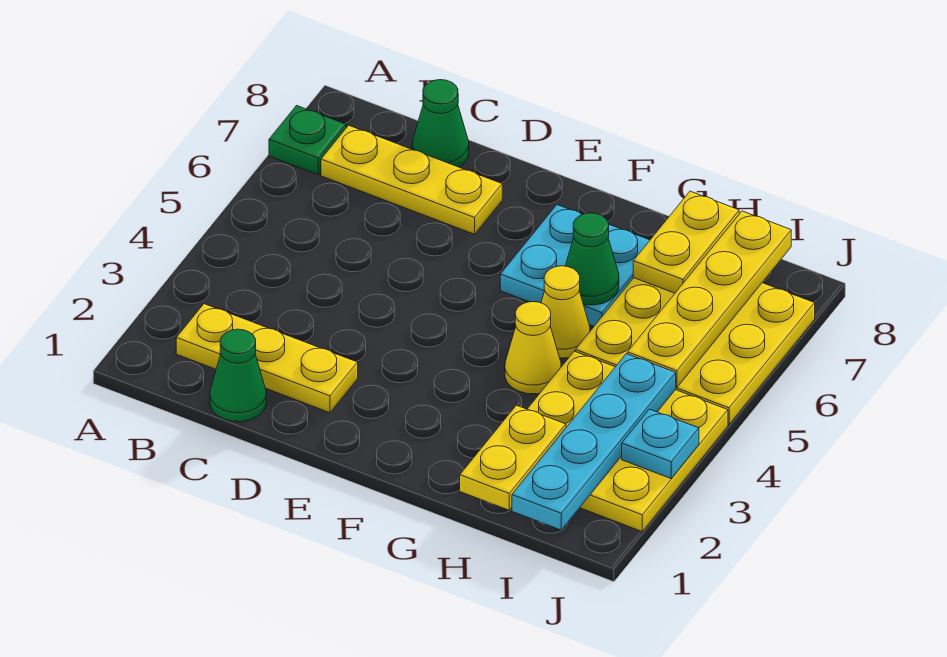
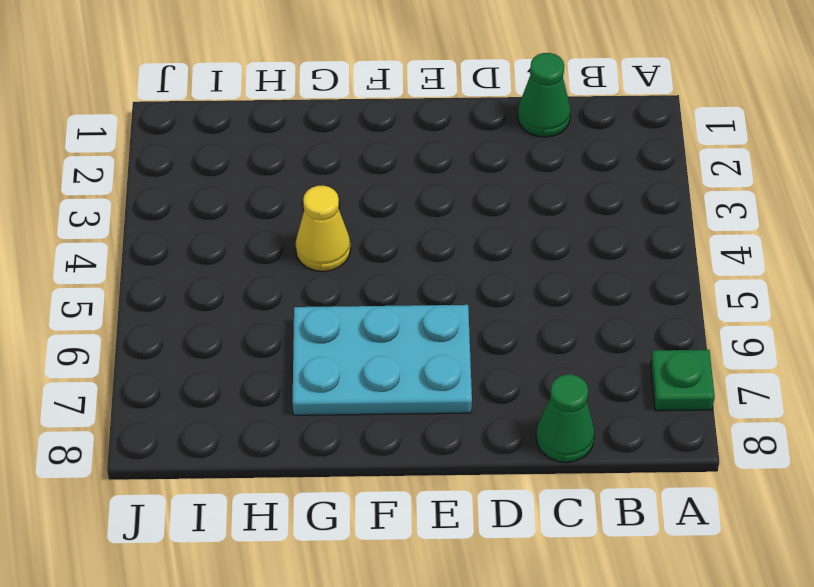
cyan 2x3 plate [293,305,472,415] -> cyan 2x2 plate [500,205,650,326]
none -> yellow 1x3 plate [176,304,358,413]
none -> yellow 1x3 plate [321,125,502,234]
none -> yellow 1x1 cone [541,266,590,358]

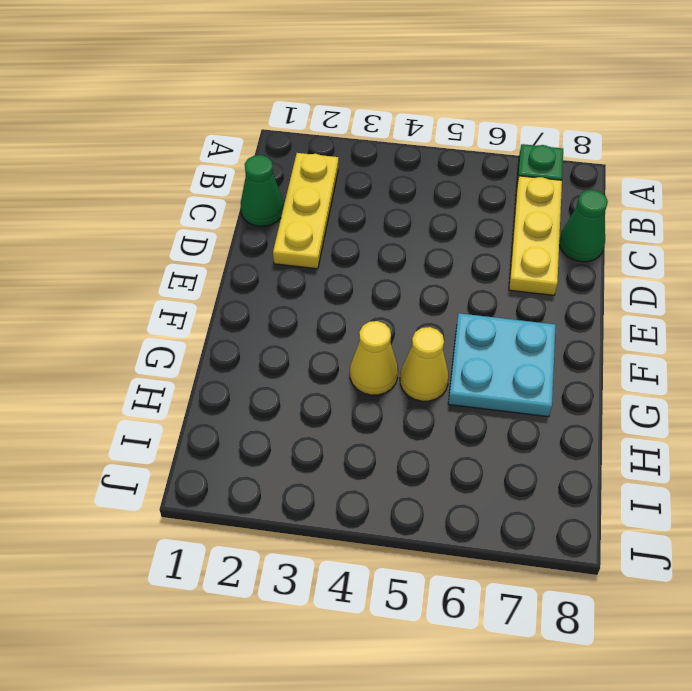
none -> yellow 3x3 plate [528,351,728,531]
none -> yellow 3x3 plate [576,278,815,424]
none -> green 1x1 cone [565,213,619,305]

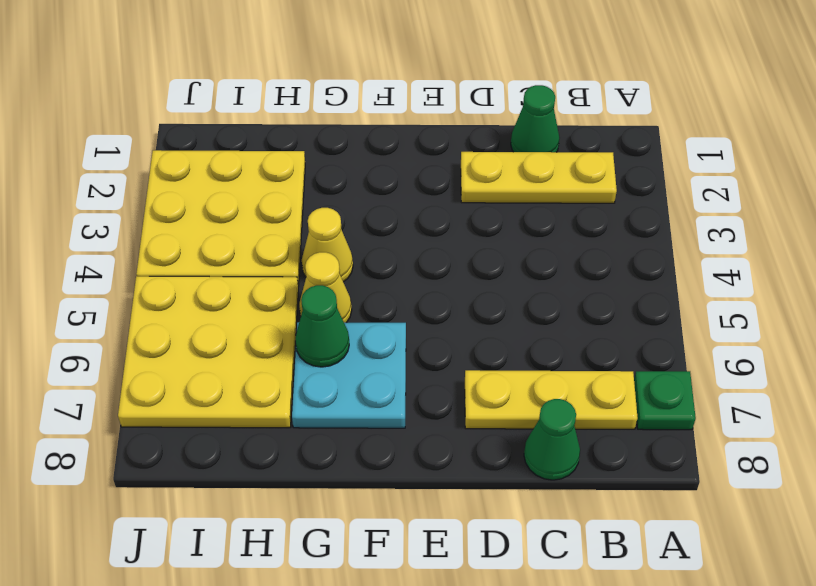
none -> yellow 1x2 plate [460,405,566,510]
none -> yellow 1x2 plate [633,191,739,293]
none -> cyan 1x4 plate [512,354,676,530]

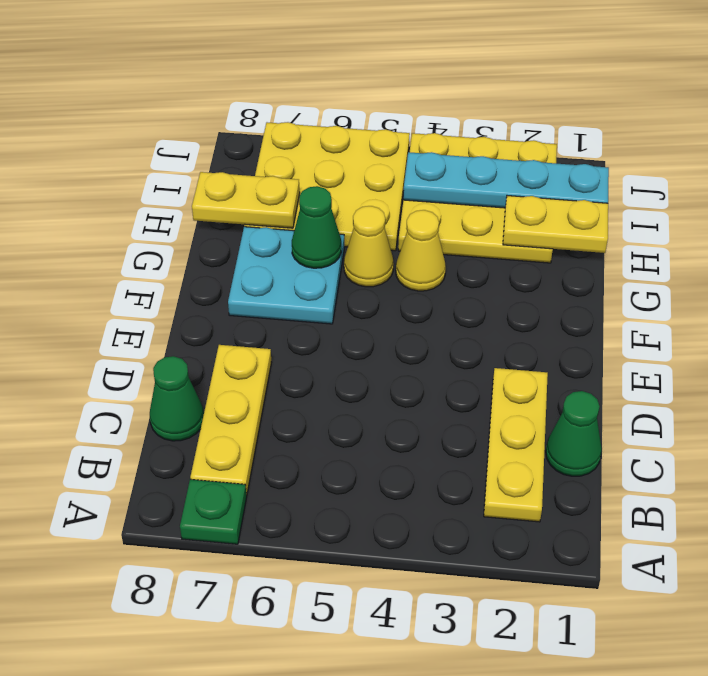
none -> yellow 1x4 plate [628,211,791,387]
none -> cyan 1x1 plate [622,409,699,479]

